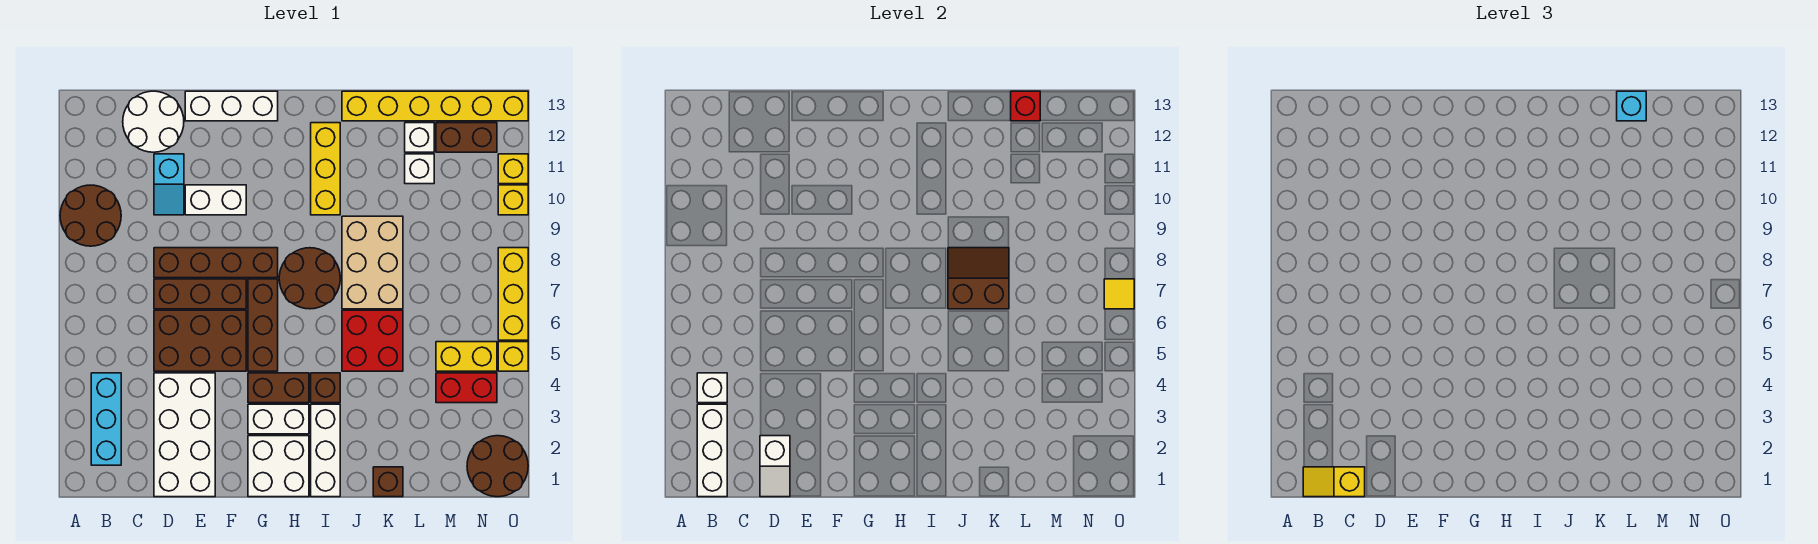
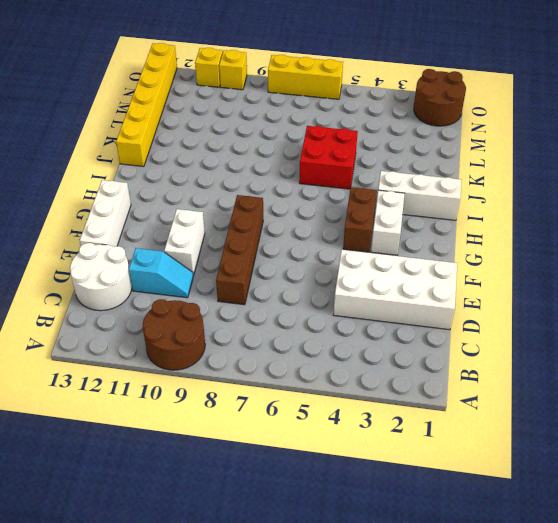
none -> cyan 1x3 brick [91,373,121,465]
none -> brown 2x3 brick [154,310,246,371]
none -> brown 1x3 brick [154,279,246,309]
none -> white 2x2 brick [248,436,309,497]

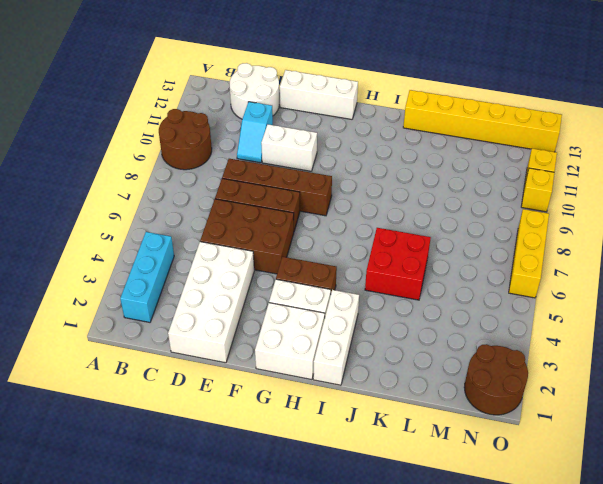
none -> brown 1x3 brick [248,279,278,371]
none -> brown 2x2 round brick [279,248,340,309]
none -> brown 1x1 brick [311,373,340,403]
none -> yellow 1x3 brick [311,123,340,215]

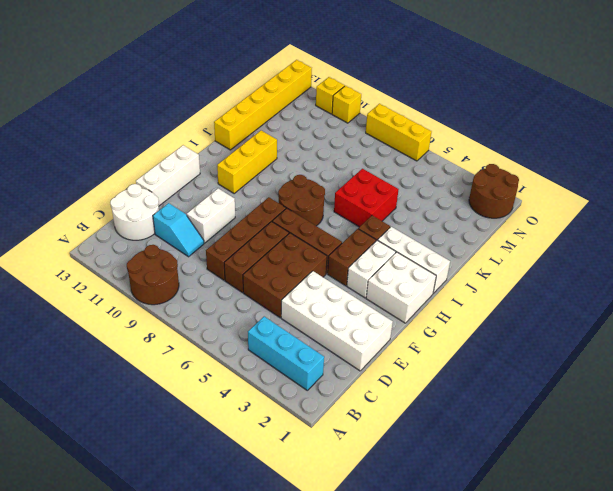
yellow 1x3 brick [217,131,277,194] -> yellow 1x3 brick turned to [311,123,340,215]
none -> tan 2x3 brick [342,216,403,309]
none -> brown 1x1 brick [373,467,403,497]
none -> white 1x1 brick [405,154,434,184]
none -> white 1x1 brick [405,123,434,152]

